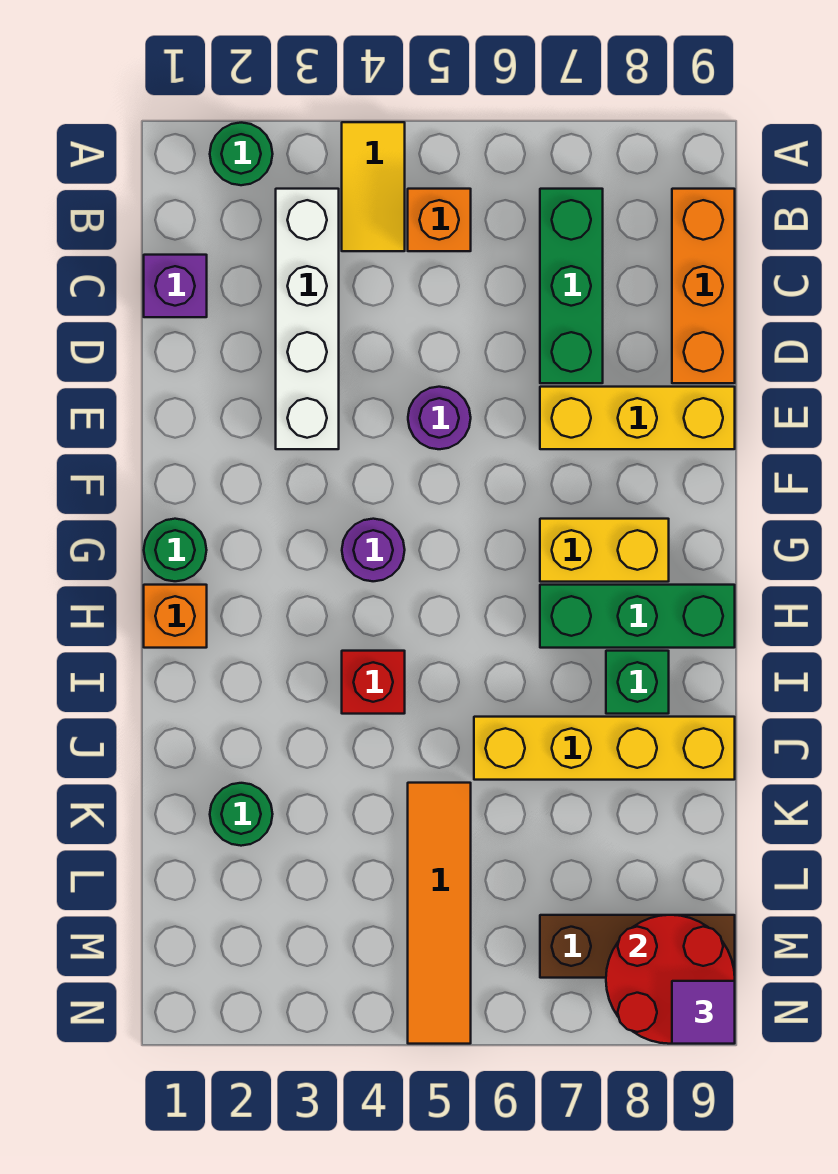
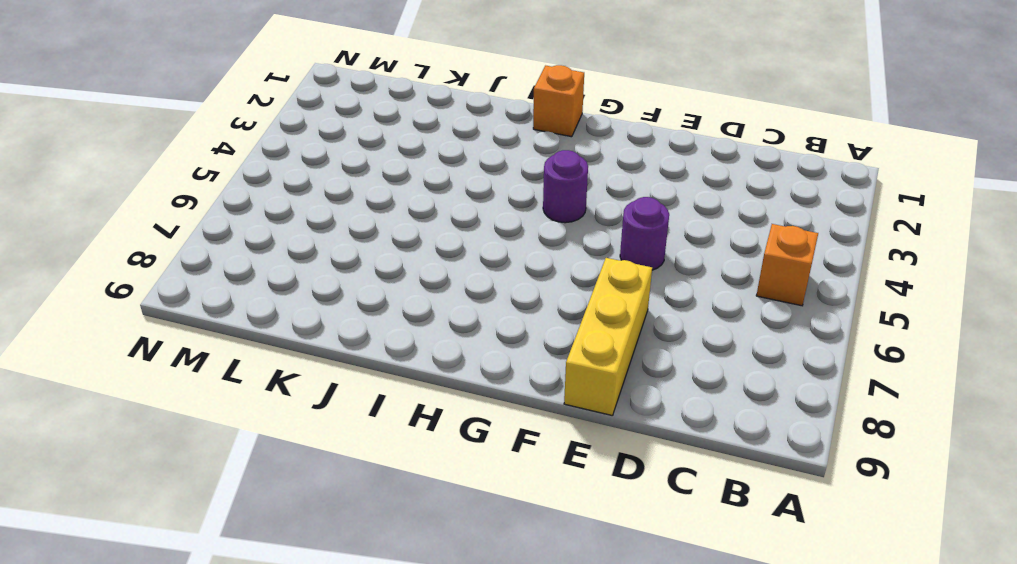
none -> green 1x1 round brick [210,123,273,185]
none -> yellow 1x2 tile [342,122,405,251]
none -> white 1x4 brick [276,189,339,449]

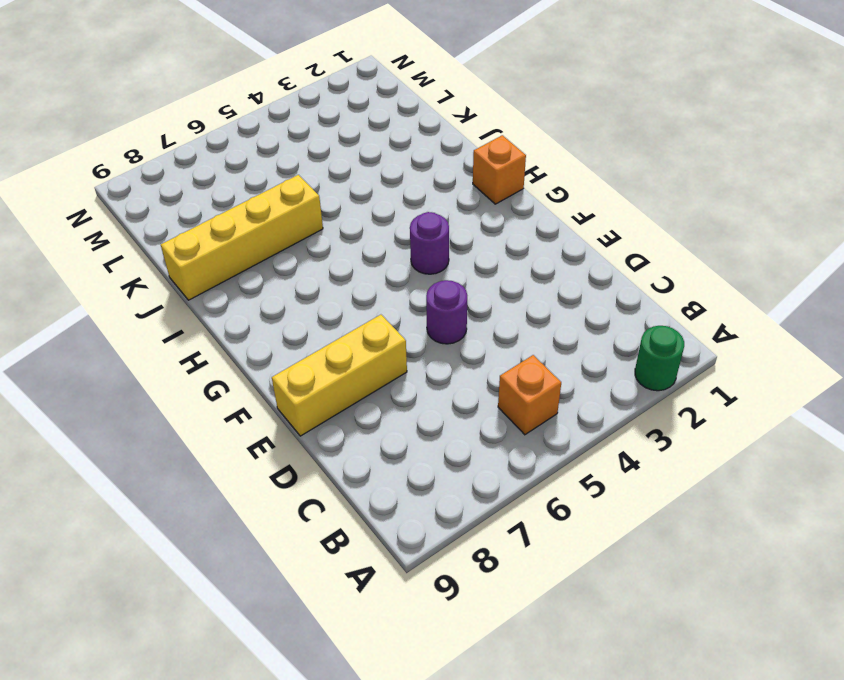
none -> yellow 1x2 tile [342,122,405,251]
none -> white 1x4 brick [276,189,339,449]
none -> green 1x3 brick [540,189,603,383]

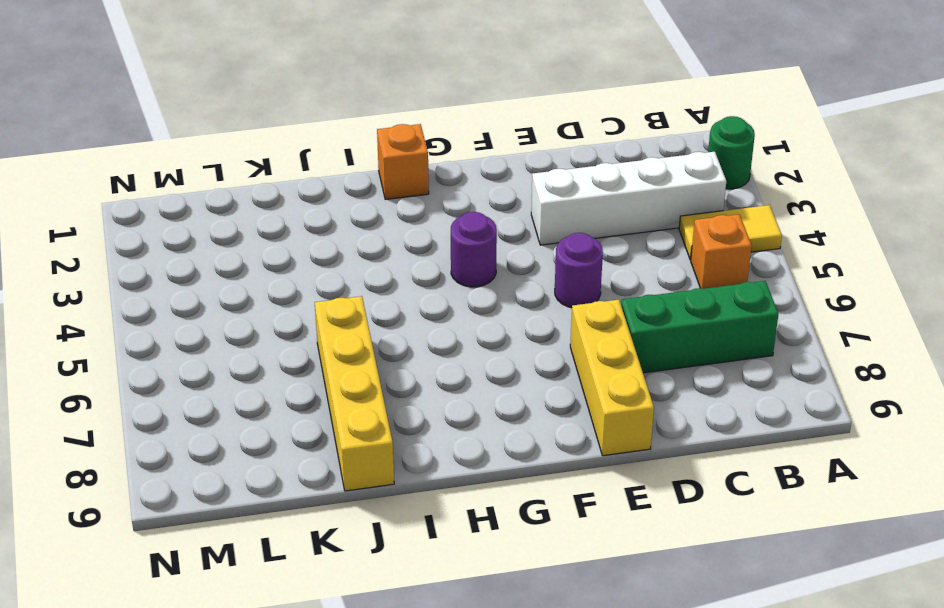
none -> orange 1x3 brick [672,189,735,383]
none -> purple 1x1 brick [144,255,207,317]
none -> green 1x1 round brick [144,519,207,581]

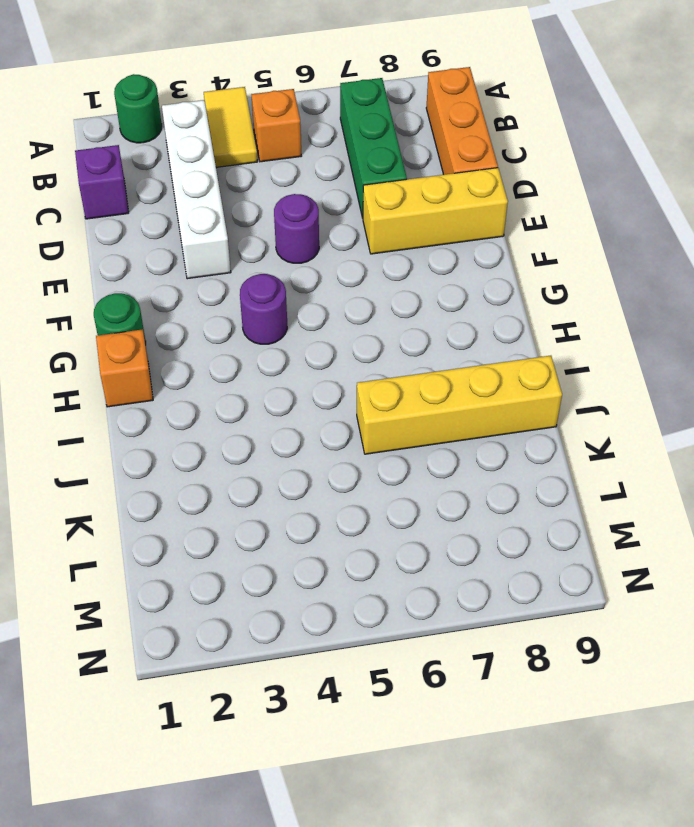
none -> yellow 1x2 brick [540,519,669,582]
none -> green 1x3 brick [540,585,735,648]
none -> red 1x1 brick [342,651,405,714]

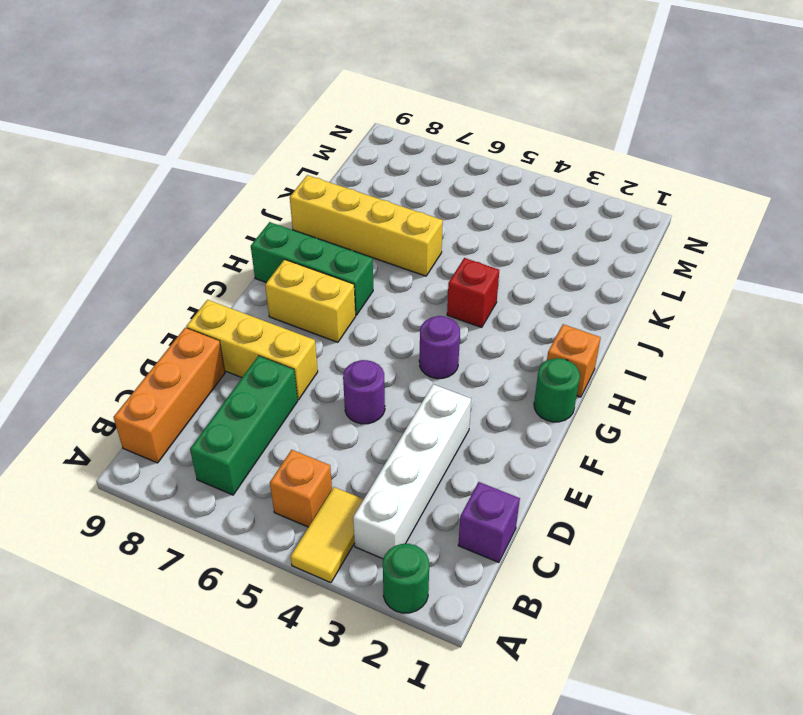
none -> green 1x1 brick [606,651,669,714]
none -> green 1x1 round brick [210,783,273,846]
none -> orange 1x4 tile [408,783,471,1044]

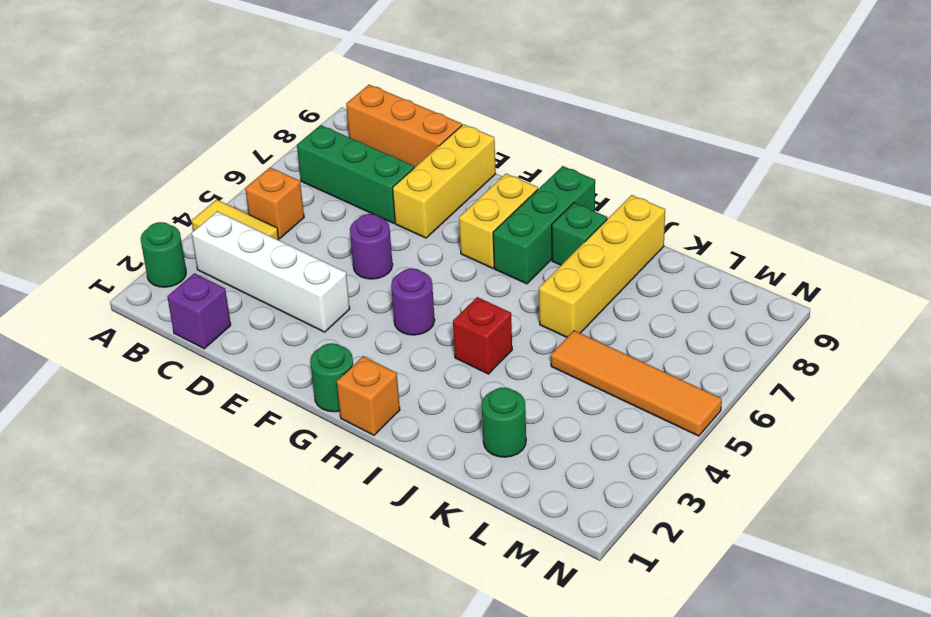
none -> brown 1x3 brick [540,915,735,978]
none -> red 2x2 round brick [606,915,735,1044]
none -> purple 1x1 tile [672,981,735,1044]

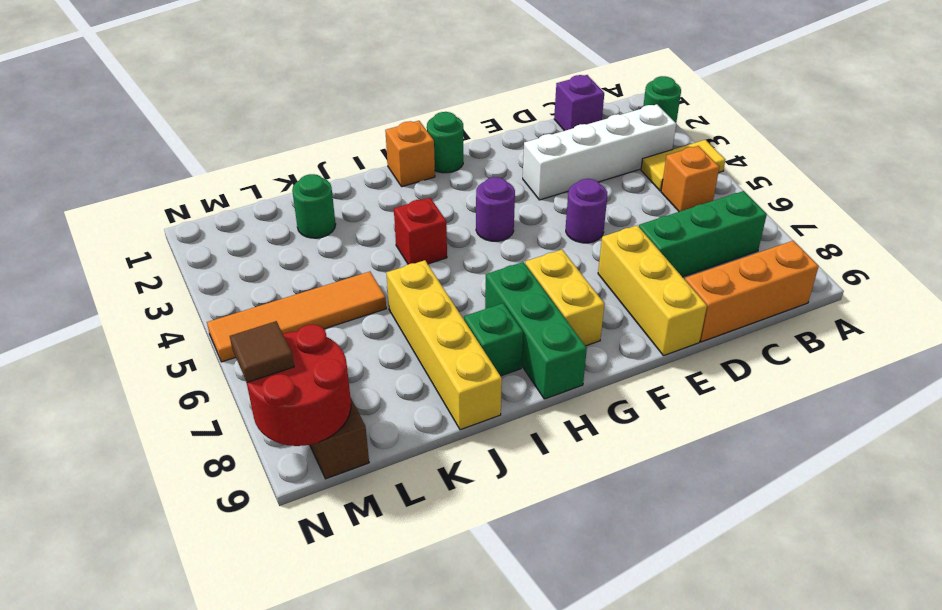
brown 1x1 tile [230,321,294,382] -> none
none -> purple 1x1 tile [672,981,735,1044]

